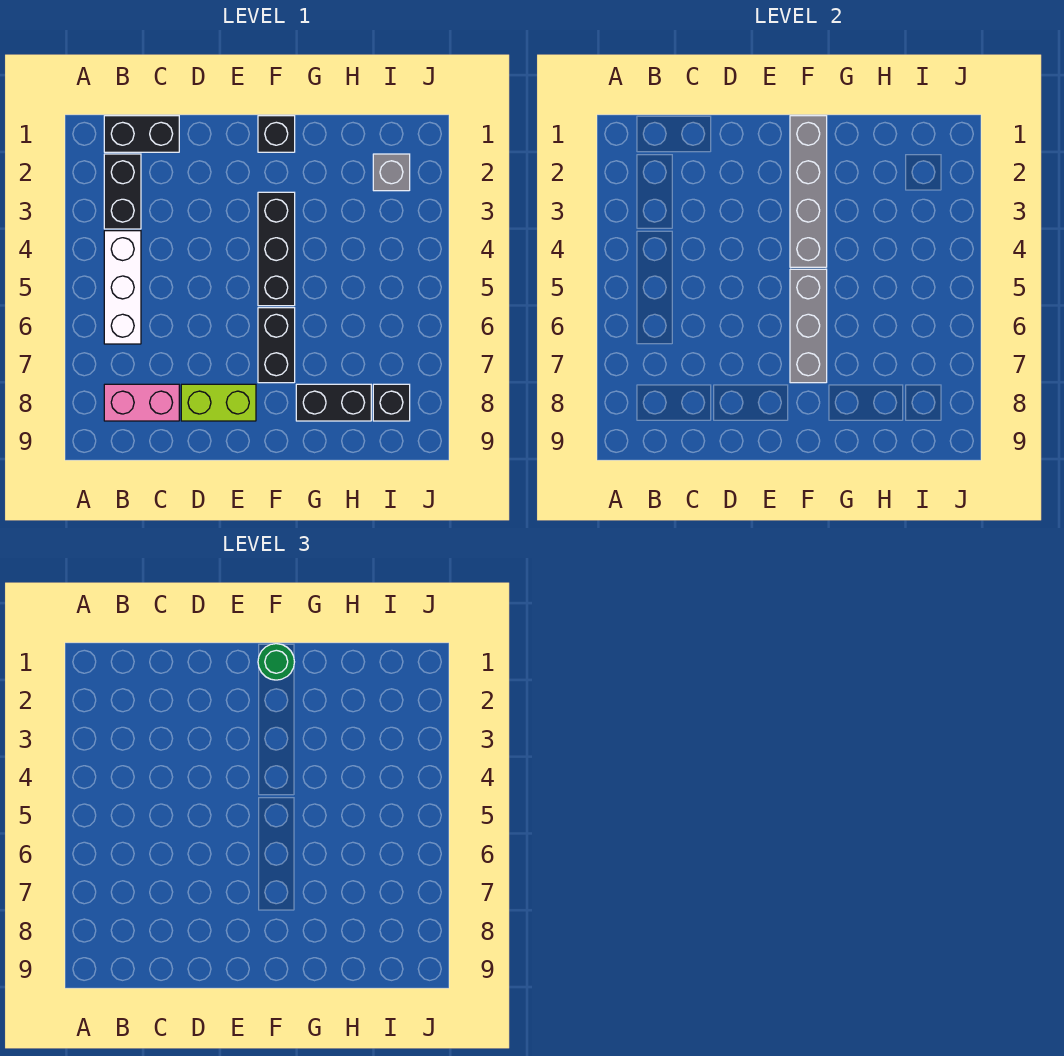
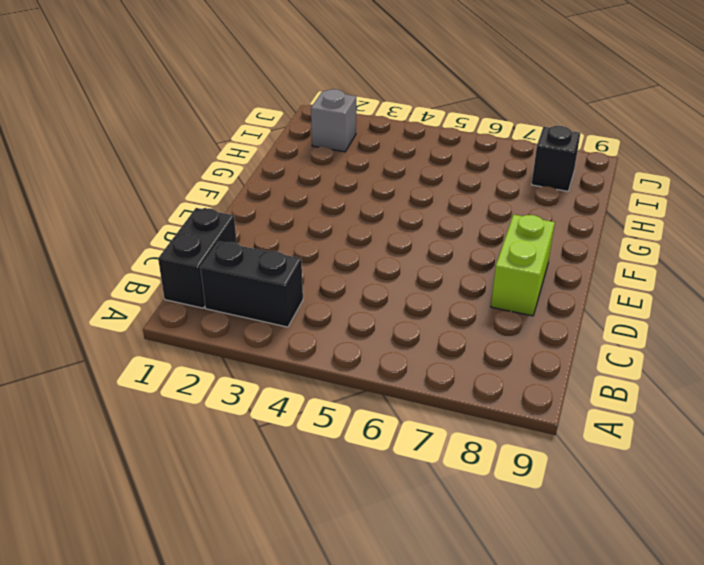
none -> white 1x3 brick [104,231,141,344]
none -> pink 1x2 brick [104,384,179,421]
none -> black 1x1 brick [258,116,295,152]

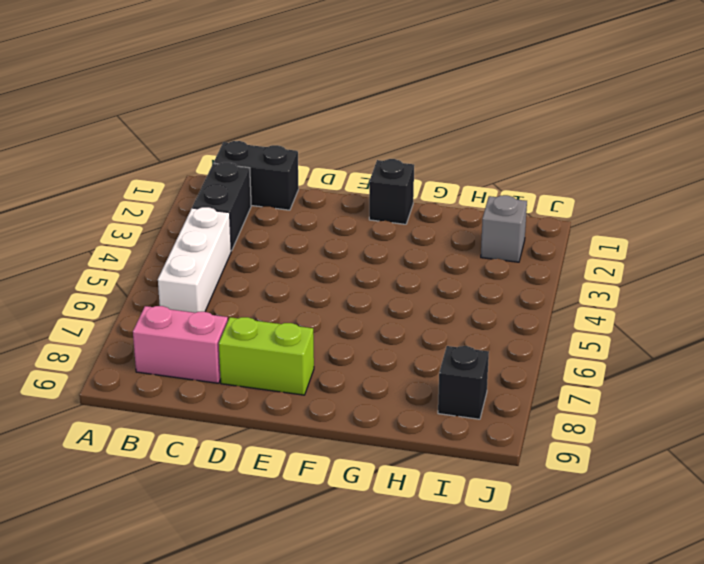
none -> black 1x3 brick [258,192,295,306]
none -> black 1x2 brick [258,308,295,383]
none -> black 1x2 brick [296,384,371,421]

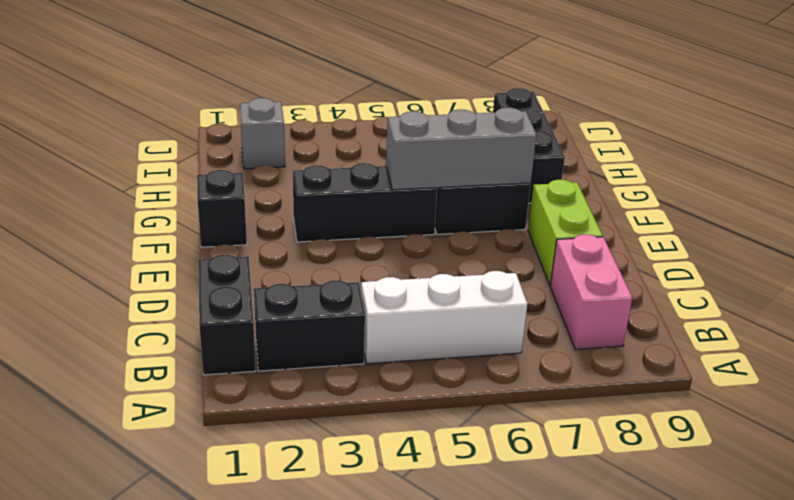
none -> grey 1x4 brick [790,116,827,267]
none -> green 1x1 round brick [258,644,294,680]

